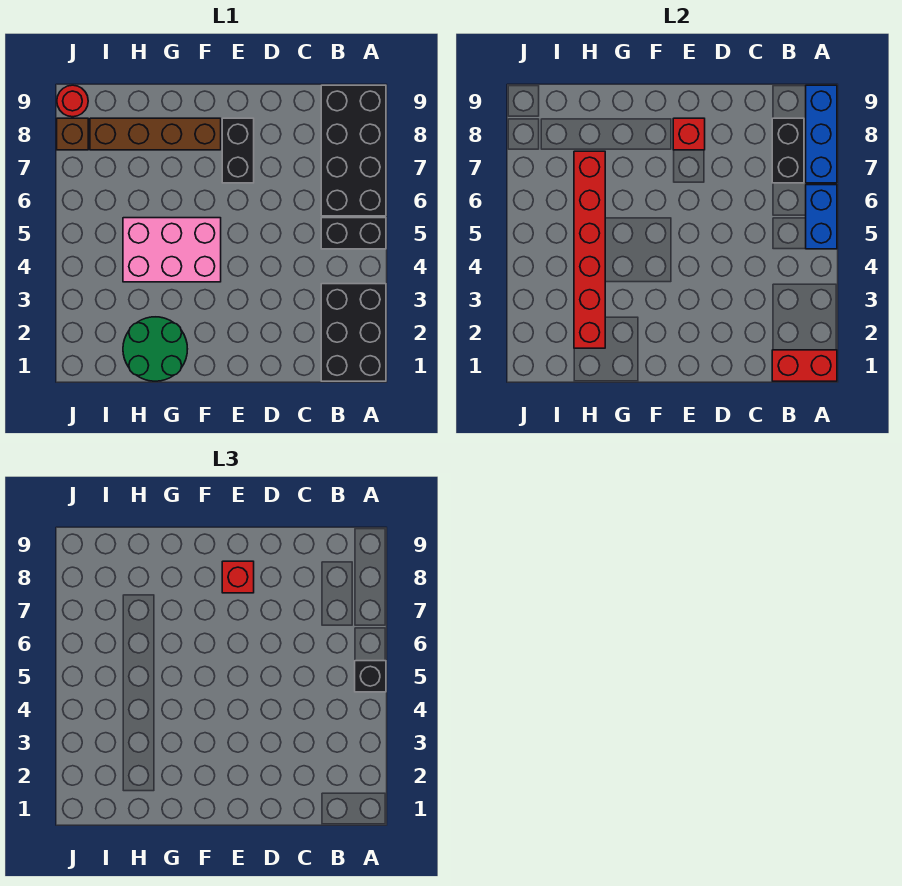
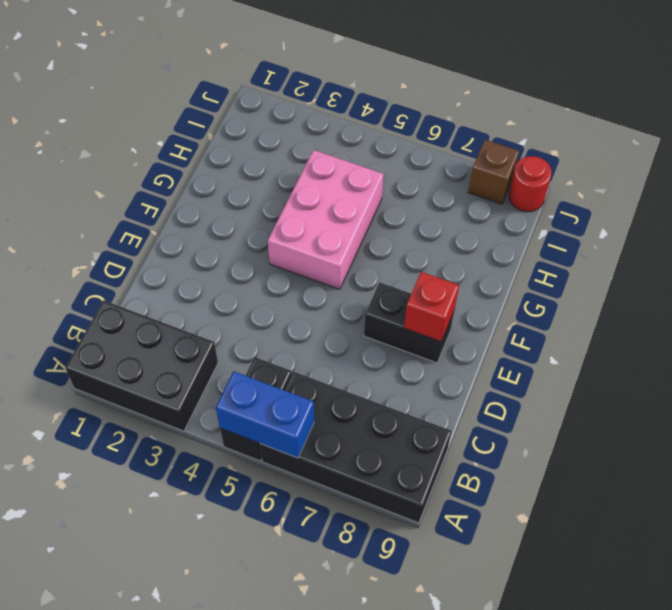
none -> brown 1x4 brick [90,118,221,150]
none -> green 2x2 round brick [123,317,187,381]
none -> red 1x2 brick [772,350,837,381]

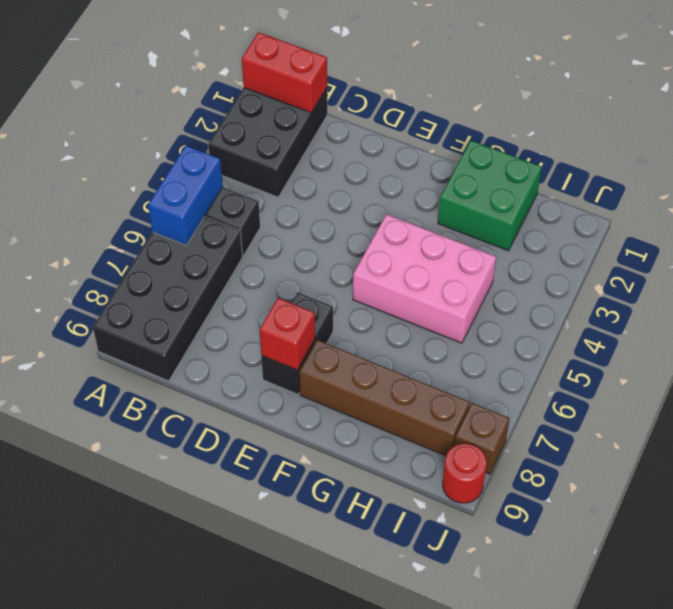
green 2x2 brick [438,141,542,251] -> green 2x2 round brick [123,317,187,381]
none -> blue 1x3 brick [806,85,837,183]
none -> black 1x2 brick [772,118,804,183]
none -> red 1x6 brick [574,151,605,348]

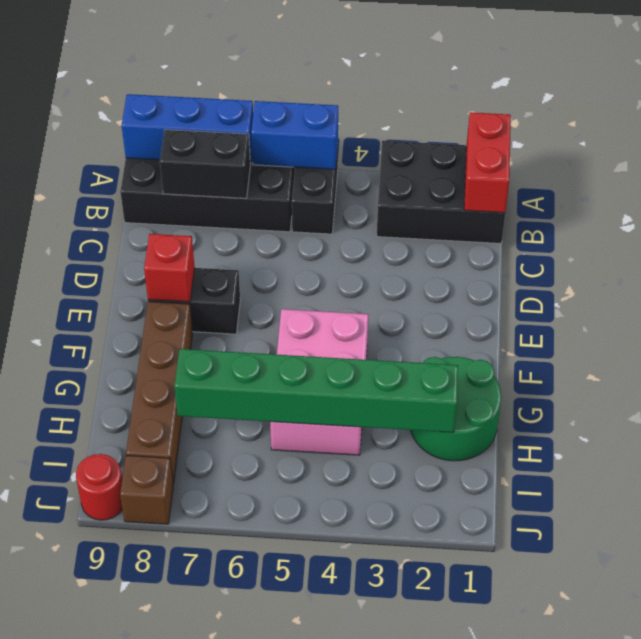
green 1x6 brick [174,349,458,432] -> red 1x6 brick [574,151,605,348]
none -> black 1x1 brick [355,661,386,692]
none -> red 1x1 brick [222,561,254,593]

